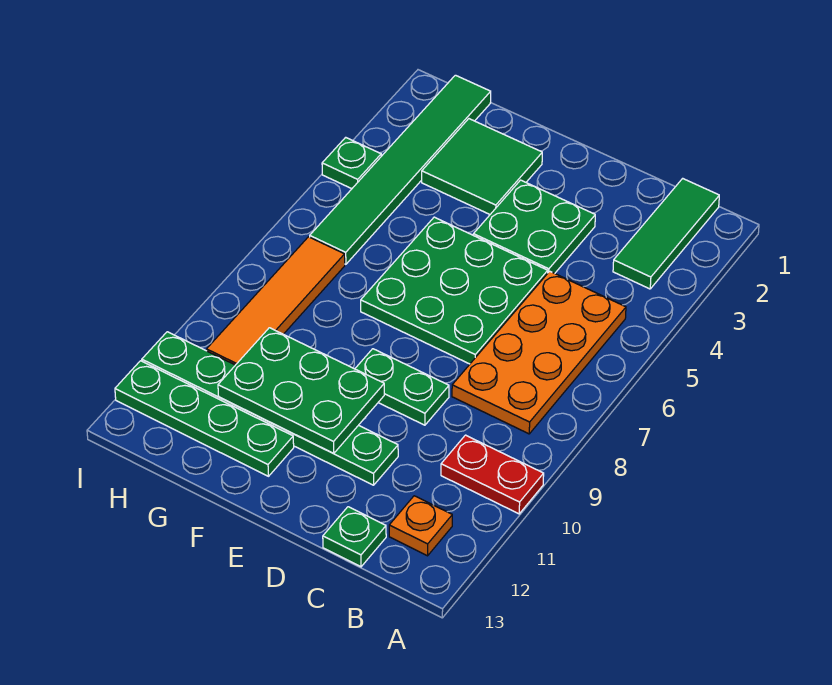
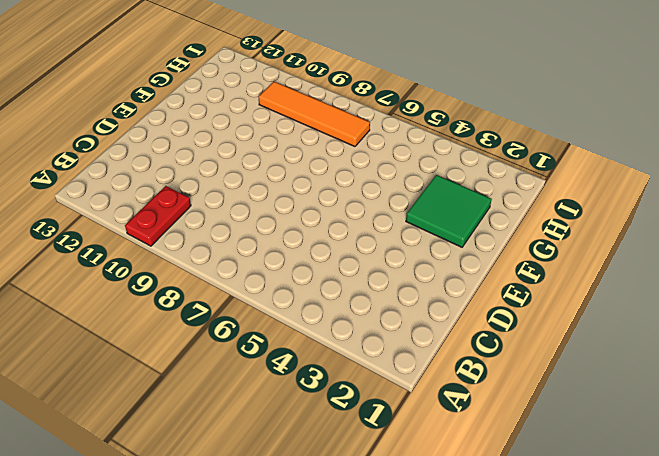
none -> green 1x3 tile [613,178,719,289]
none -> orange 2x4 plate [452,271,626,434]
none -> orange 1x1 plate [389,496,452,556]

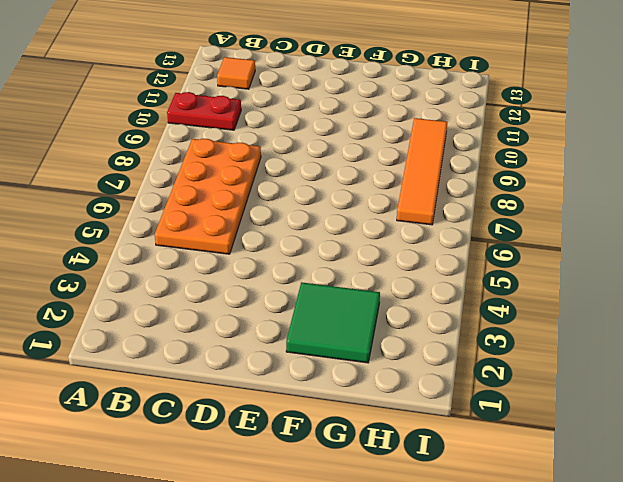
orange 1x1 tile [217,57,255,89] -> orange 1x1 plate [389,496,452,556]
none -> green 1x3 tile [613,178,719,289]
none -> green 1x1 plate [323,507,386,567]
none -> green 2x2 plate [473,180,595,273]

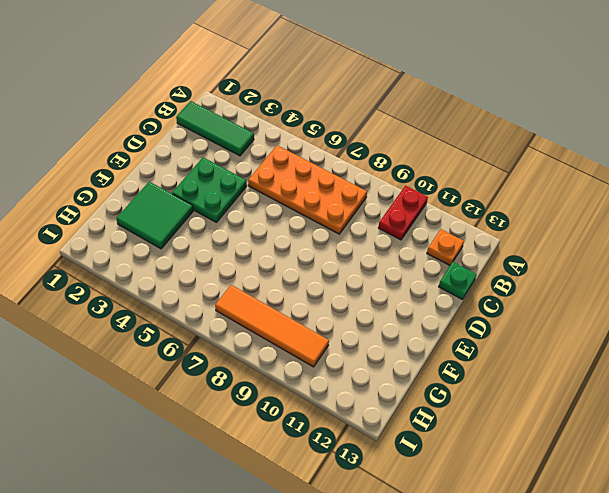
none -> green 3x3 plate [361,217,548,364]
none -> green 1x2 plate [355,349,449,425]
none -> green 1x6 plate [142,332,398,485]

